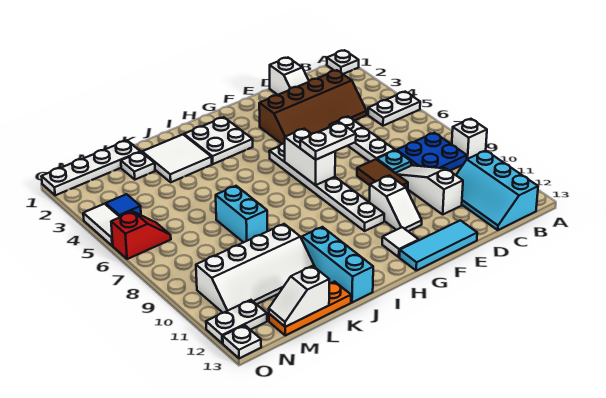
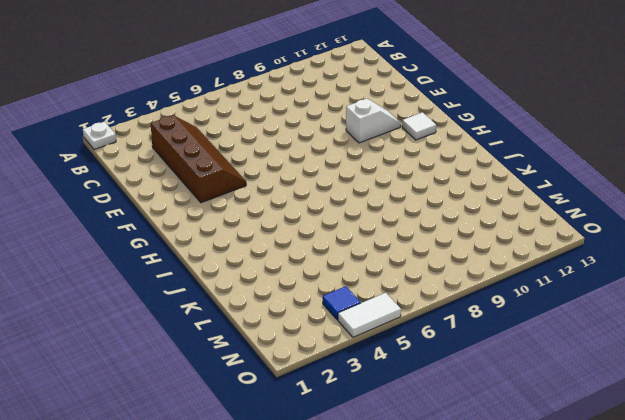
none -> white 1x2 plate [368,92,420,126]
none -> white 1x1 brick [452,119,487,159]
none -> blue 2x2 plate [397,133,467,171]
none -> cyan 2x3 slope [456,151,538,230]

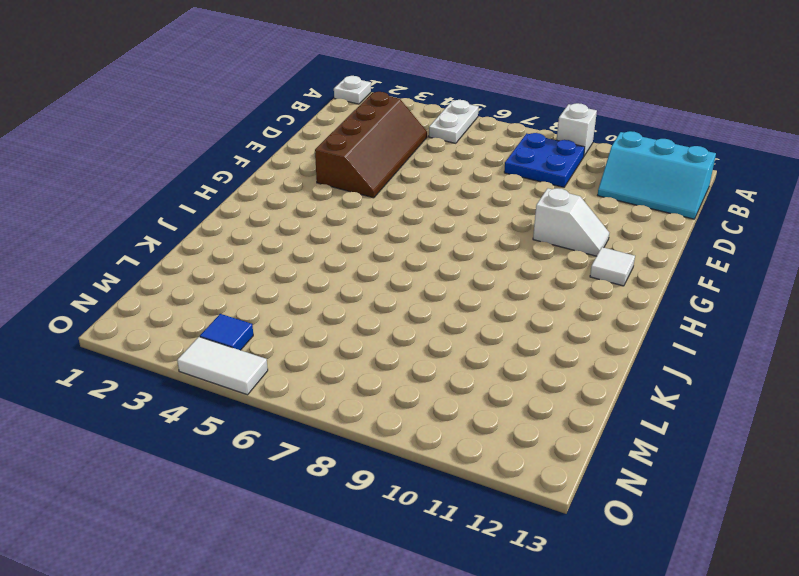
none -> white 1x2 slope [270,58,309,95]
none -> white 1x3 plate [330,117,395,162]
none -> cyan 1x1 plate [377,150,411,173]
none -> white 1x3 slope [396,165,463,214]

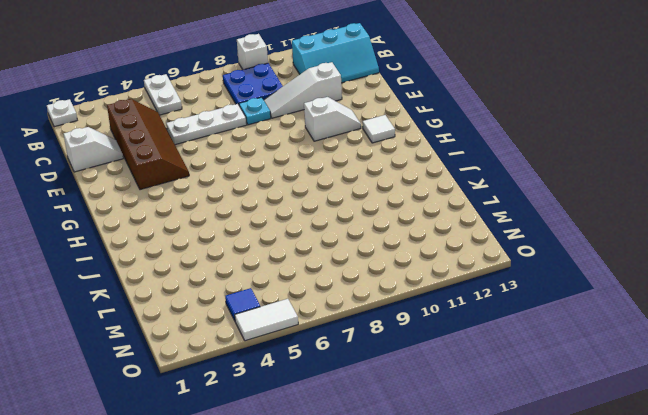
none -> brown 1x2 tile [357,159,408,190]
none -> cyan 1x3 tile [400,220,477,270]
none -> white 1x6 plate [269,143,384,231]
none -> white 2x2 plate [184,117,253,164]

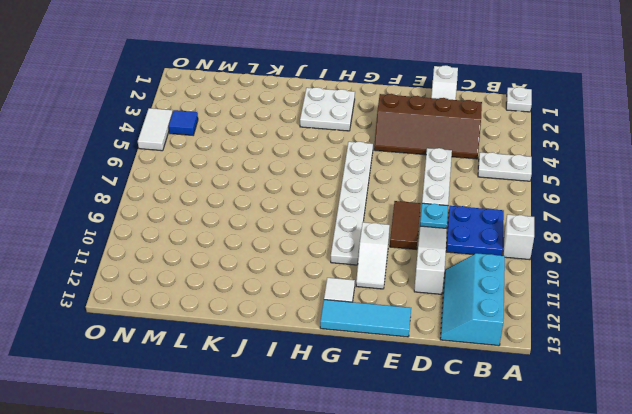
none -> white 2x2 tile [142,135,212,182]
none -> cyan 1x3 brick [302,227,373,302]
none -> cyan 1x2 brick [216,186,267,242]
none -> white 2x4 slope [196,224,315,313]

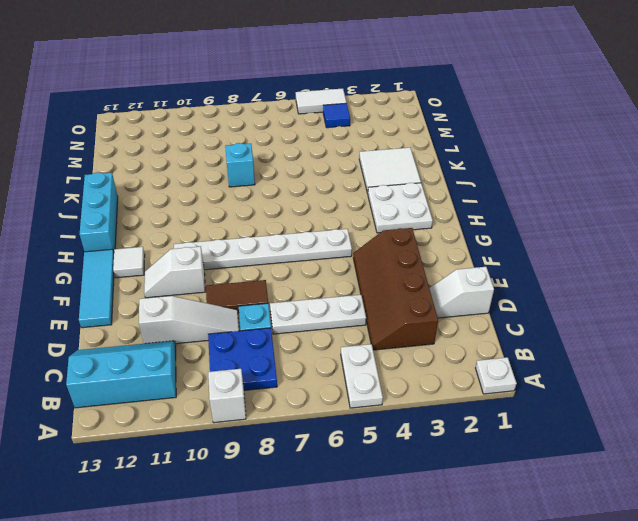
cyan 1x3 brick [80,173,118,252] -> cyan 1x3 brick turned to [302,227,373,302]
cyan 1x1 brick [225,143,255,187] -> cyan 1x2 brick [216,186,267,242]
none -> white 2x4 slope [196,224,315,313]
none -> orange 1x3 plate [269,282,351,335]
none -> white 1x4 plate [41,141,140,195]
none -> white 1x1 plate [121,152,155,180]

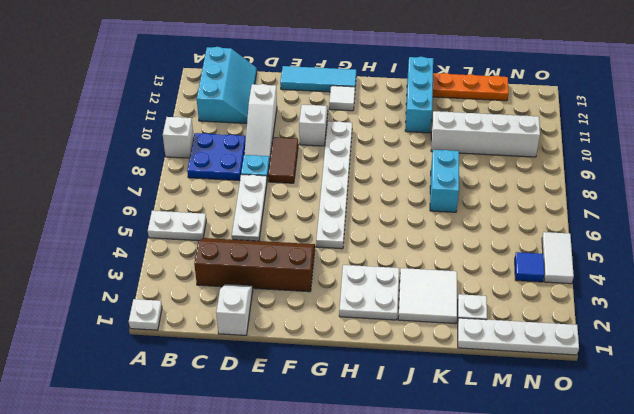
none -> red 1x2 slope [111,212,171,259]
none -> white 1x2 plate [206,300,267,343]
none -> white 1x1 plate [223,325,261,358]
none -> white 1x2 brick [285,129,335,185]

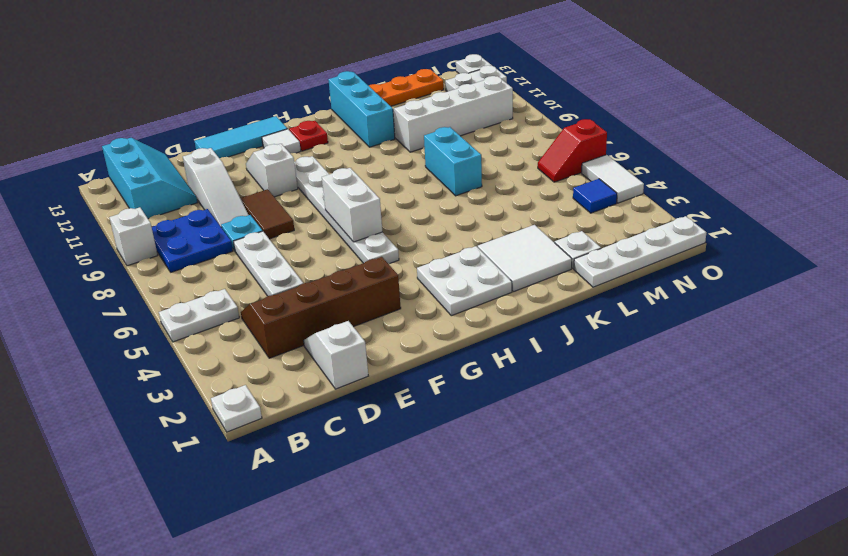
red 1x1 plate [289,121,328,151] -> none
none -> white 1x2 slope [269,266,329,327]
none -> white 1x2 plate [300,123,356,160]

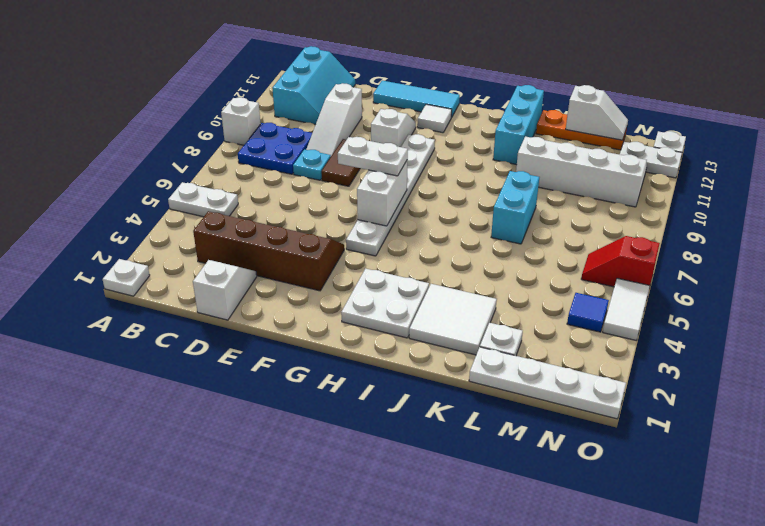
none -> white 1x3 plate [330,117,395,162]

